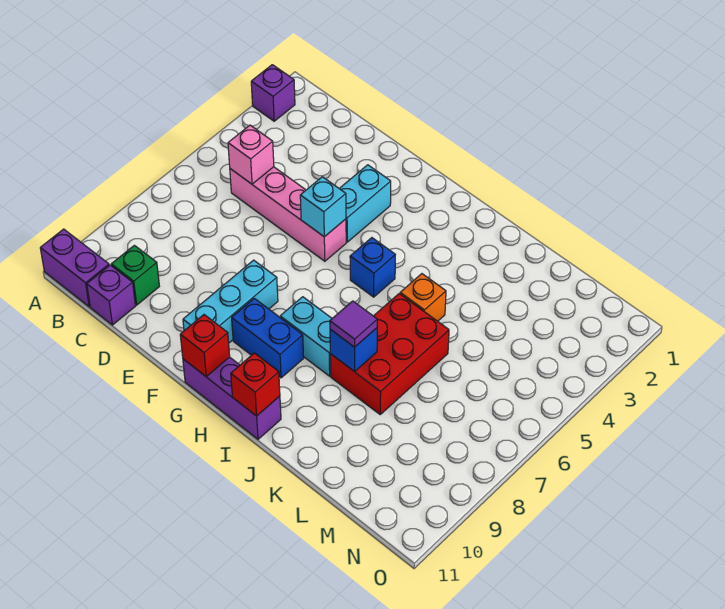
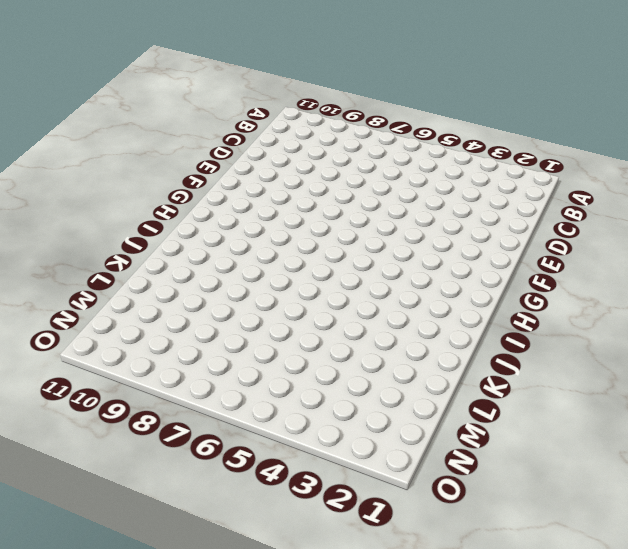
none -> purple 1x1 brick [251,65,295,121]
none -> purple 1x2 brick [40,229,109,307]
none -> pink 1x4 brick [230,167,346,261]

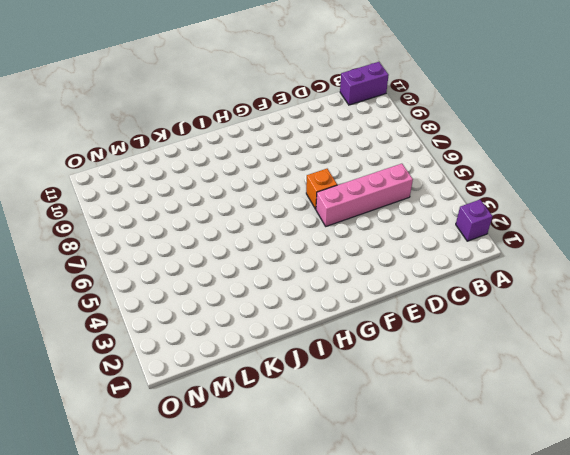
orange 1x1 brick [306,169,337,209] -> orange 1x1 brick moved to [400,274,446,321]
none -> green 1x1 brick [111,245,159,305]
none -> purple 1x1 brick [87,265,135,325]
none -> cyan 1x2 brick [339,165,391,242]

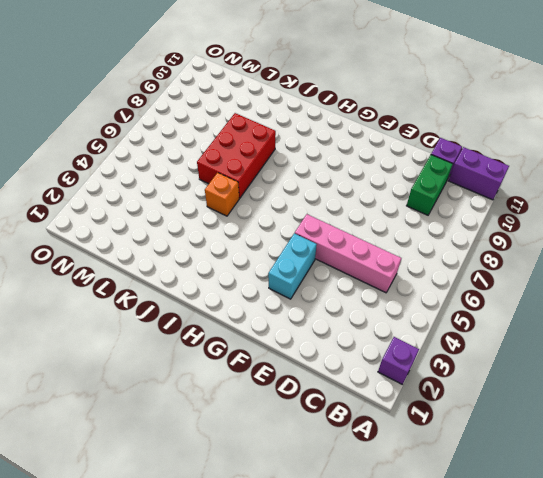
green 1x2 brick [407,155,453,215] -> green 1x1 brick [111,245,159,305]
none -> cyan 1x3 brick [183,260,278,343]
none -> blue 1x2 brick [232,298,304,378]
none -> purple 1x3 brick [183,357,281,439]

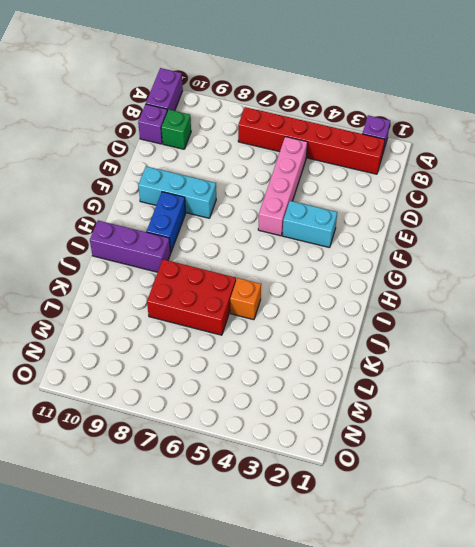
red 1x6 brick [238,107,385,174] -> none
purple 1x3 brick [90,220,171,272] -> purple 1x3 brick turned to [183,357,281,439]
none -> blue 1x1 brick [350,238,395,297]
none -> cyan 1x2 brick [280,297,332,376]
none -> pink 1x1 brick [228,125,274,184]

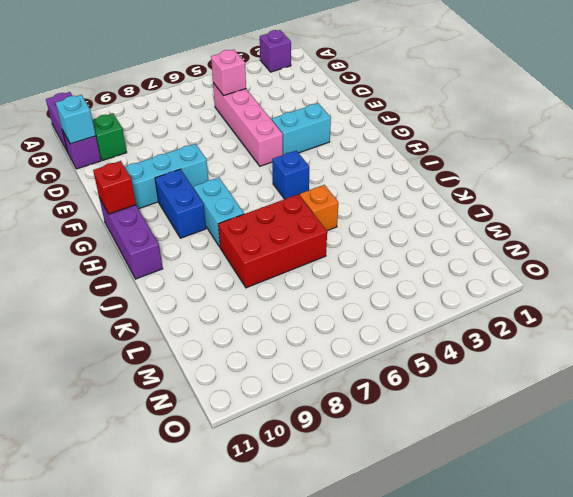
cyan 1x1 brick [56,95,96,144] -> cyan 1x1 brick moved to [300,177,346,237]
none -> red 1x1 brick [231,353,280,416]
none -> blue 1x1 brick [330,328,377,372]
none -> purple 1x1 tile [330,301,377,347]

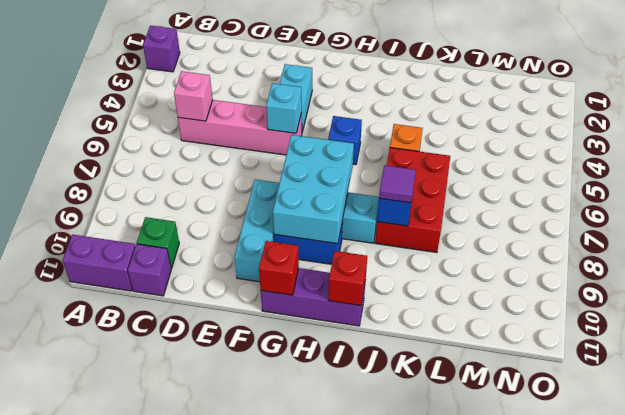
cyan 2x3 brick [273,135,354,244] -> none

